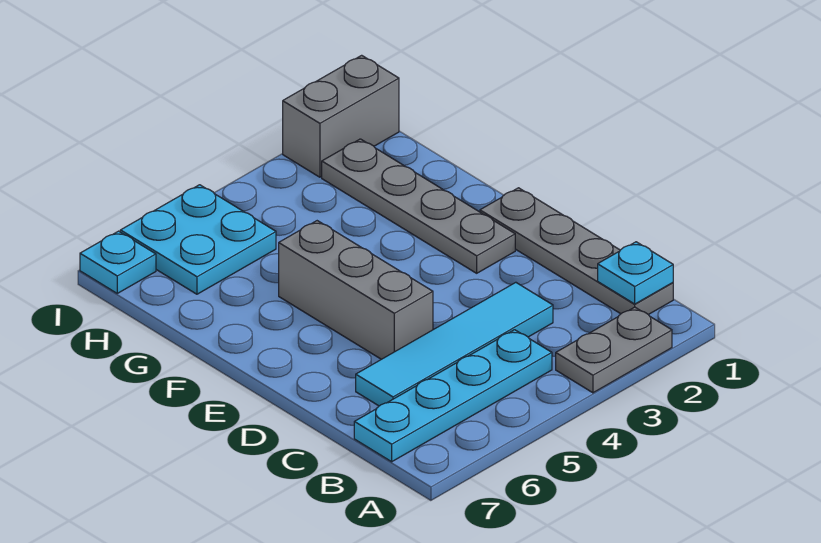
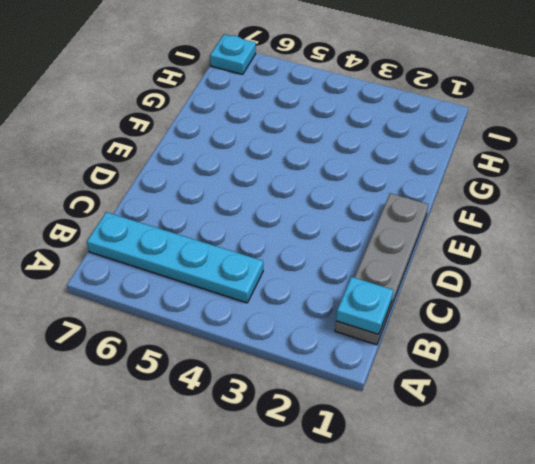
none -> grey 1x2 plate [556,307,672,393]
none -> cyan 1x4 tile [356,282,553,406]

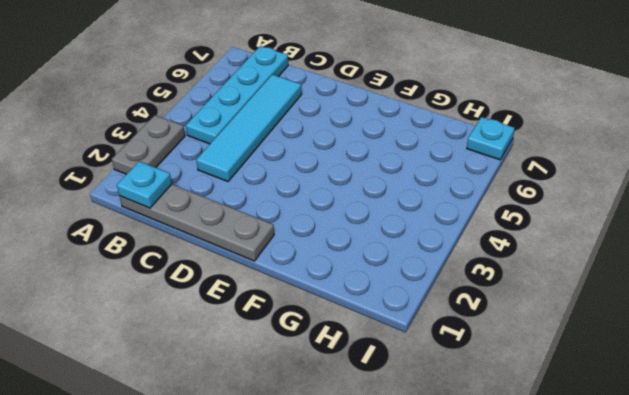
none -> grey 1x3 brick [279,221,433,359]
none -> grey 1x4 plate [322,139,515,273]

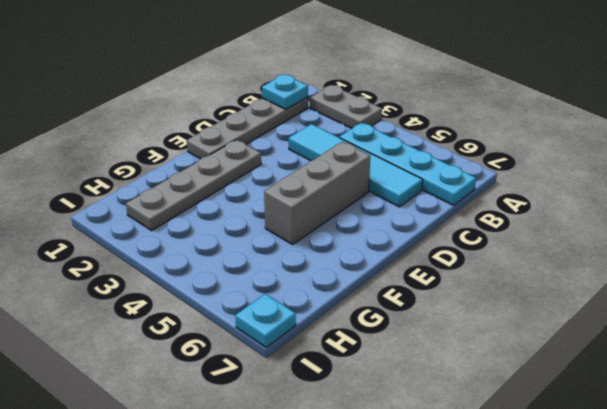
none -> cyan 2x2 plate [120,185,276,294]
none -> grey 1x2 brick [283,55,399,177]

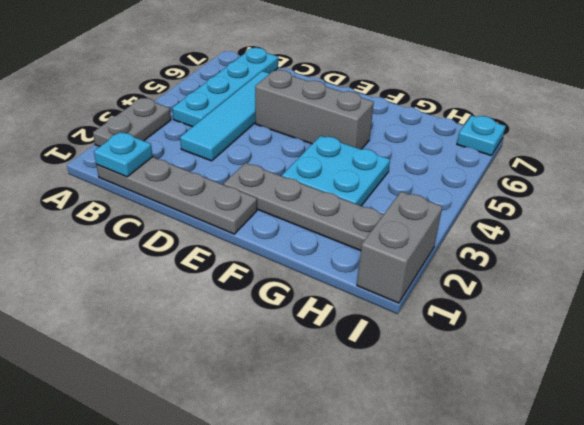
cyan 2x2 plate [282,136,390,206] -> cyan 2x2 plate moved to [120,185,276,294]

